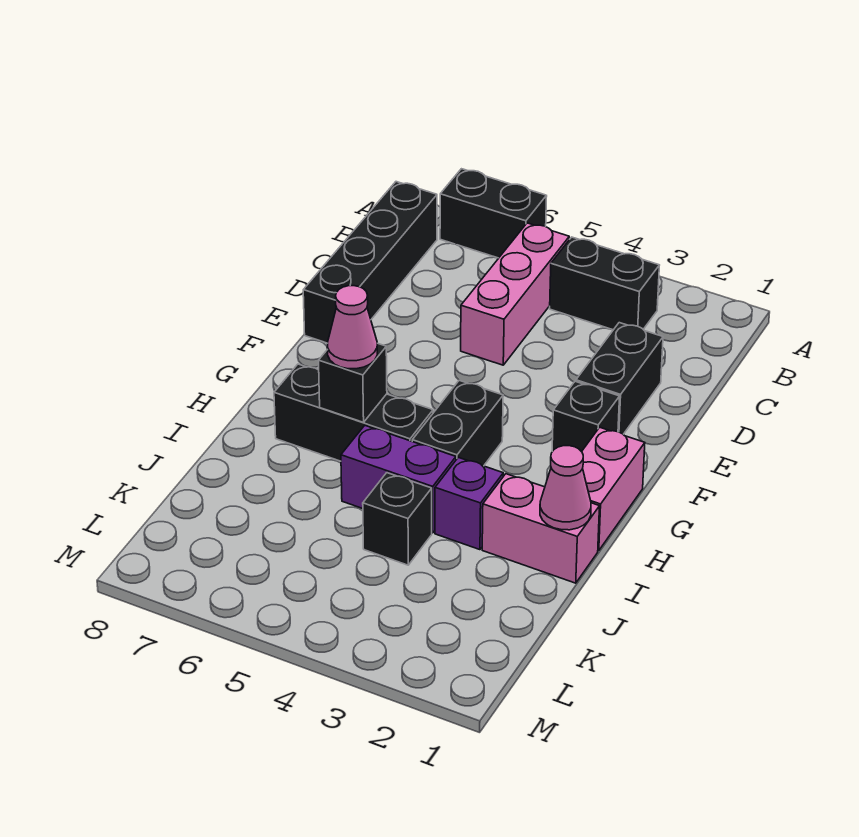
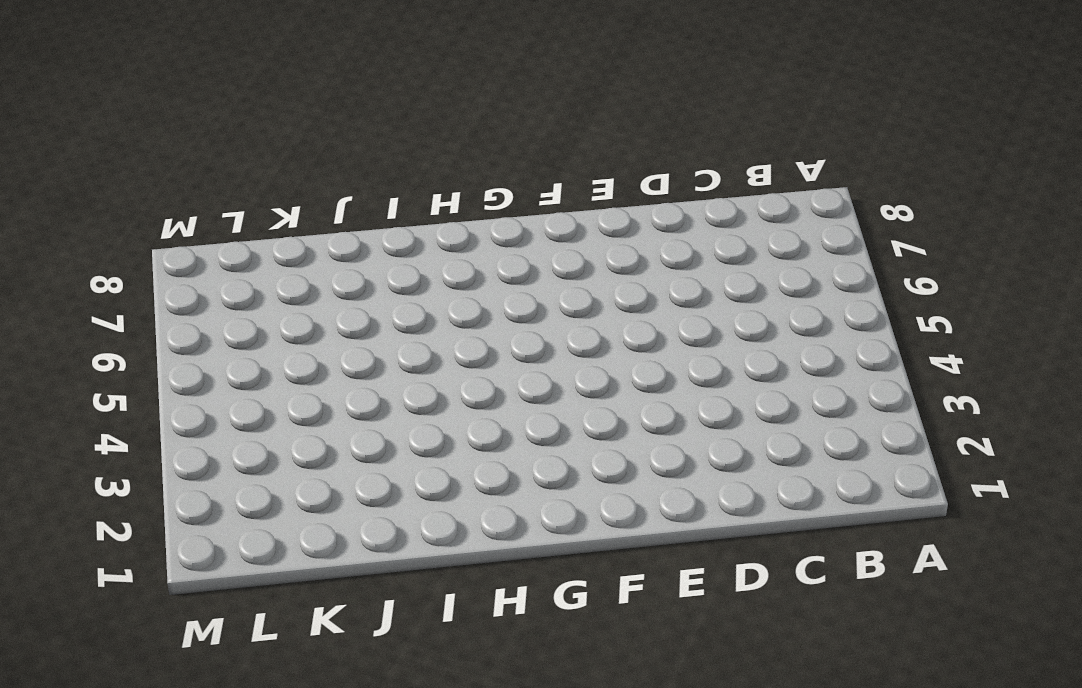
none -> black 1x2 brick [440,169,547,258]
none -> black 1x2 brick [550,237,659,330]
none -> pink 1x3 brick [461,223,569,365]

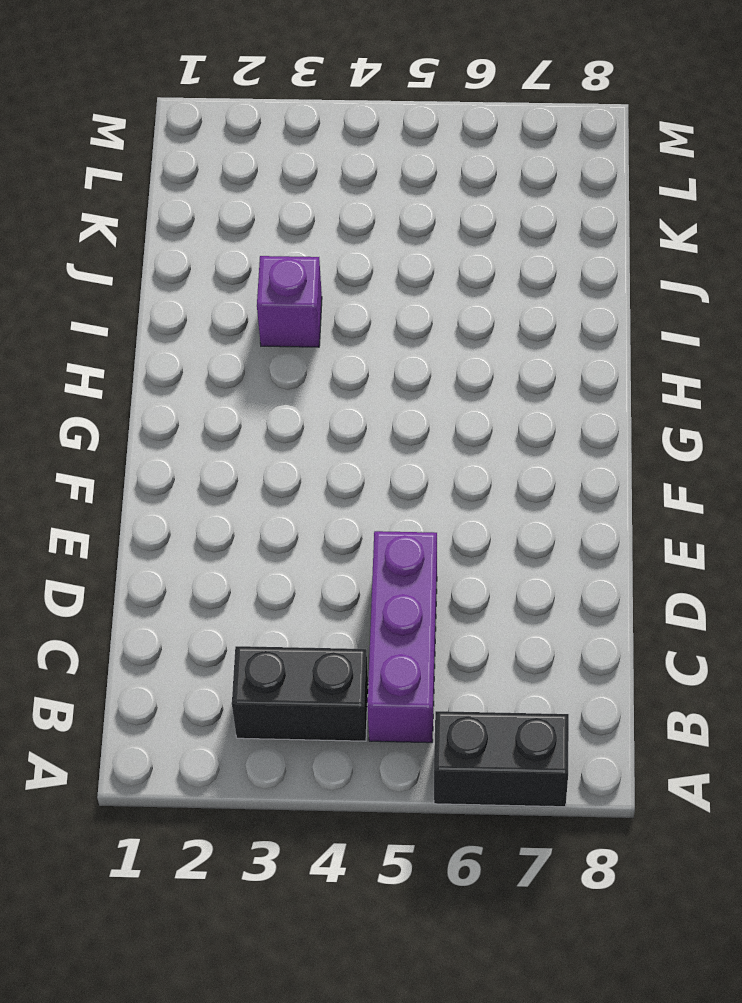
purple 1x3 brick [367,531,437,743] -> pink 1x3 brick [461,223,569,365]
none -> black 1x4 brick [303,182,437,343]
none -> black 1x2 brick [576,323,663,434]
none -> black 1x1 brick [552,381,620,452]

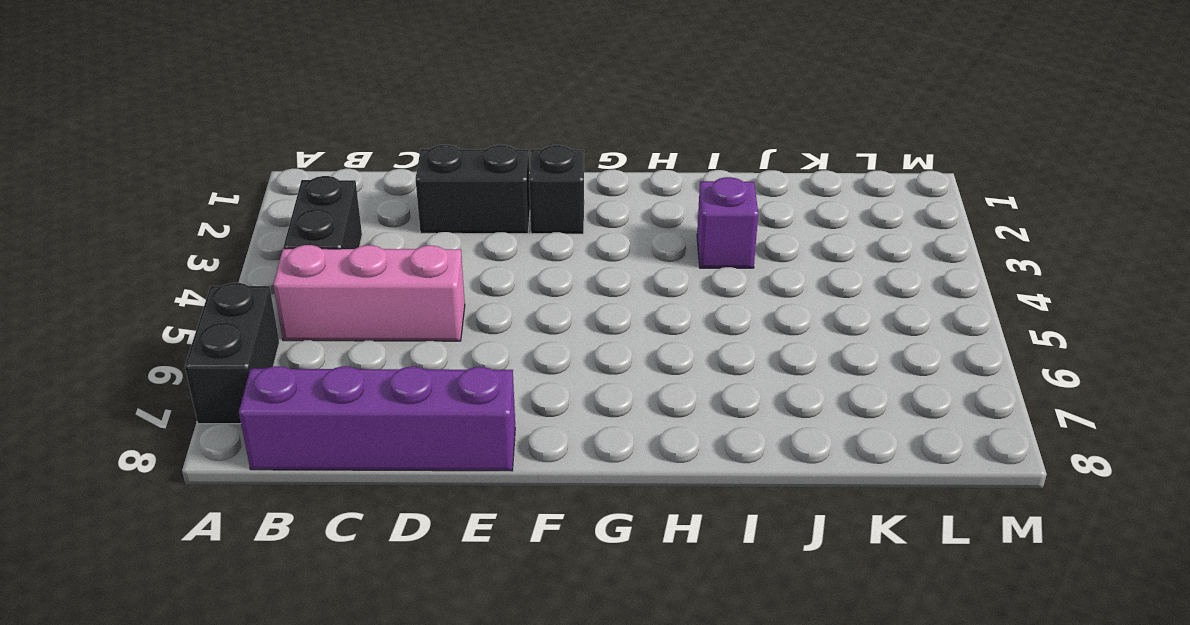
purple 1x4 brick [239,366,515,471] -> black 1x4 brick [303,182,437,343]
none -> pink 1x2 brick [582,427,645,551]
none -> black 1x2 brick [412,380,503,466]
none -> black 1x3 brick [274,364,433,461]

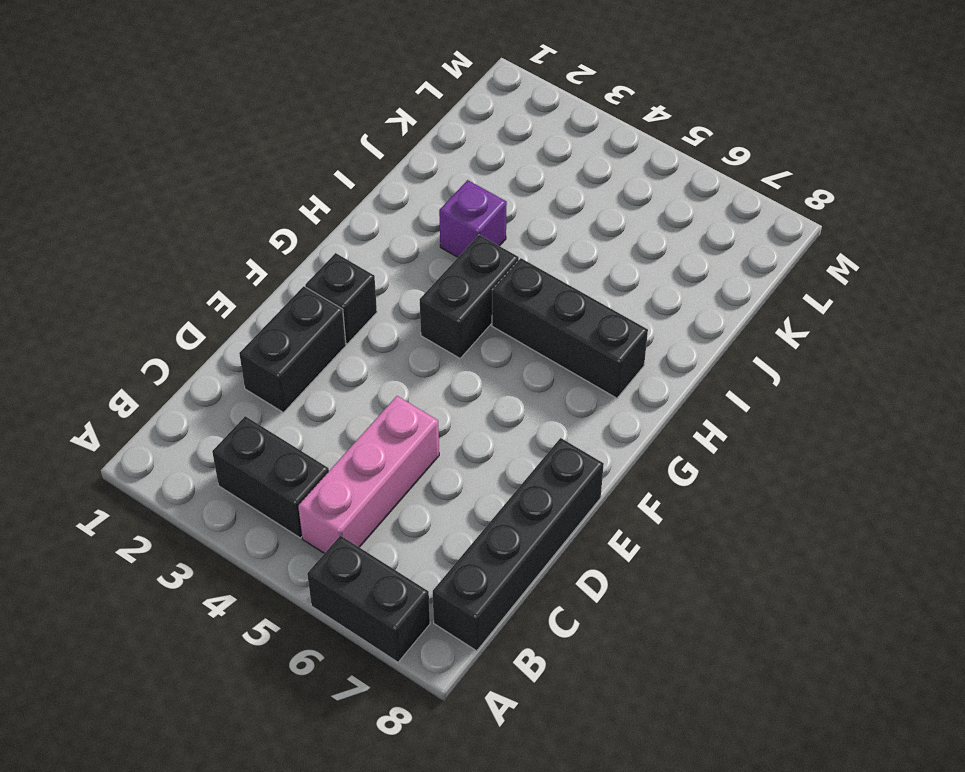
none -> pink 1x2 brick [582,427,645,551]
none -> pink 1x2 brick [482,474,600,583]
none -> purple 1x2 brick [341,426,456,533]

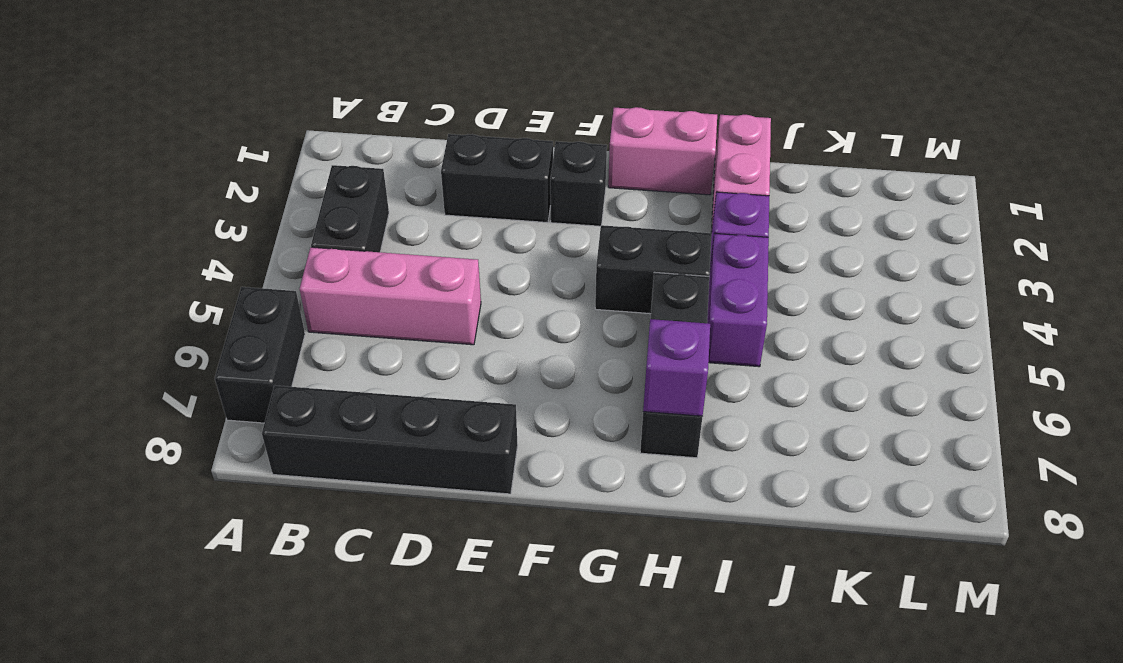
purple 1x1 brick [643,319,710,416] -> none
none -> black 1x1 brick [363,473,432,565]
none -> black 1x1 brick [319,343,387,422]
none -> pink 1x1 cone [540,446,591,530]

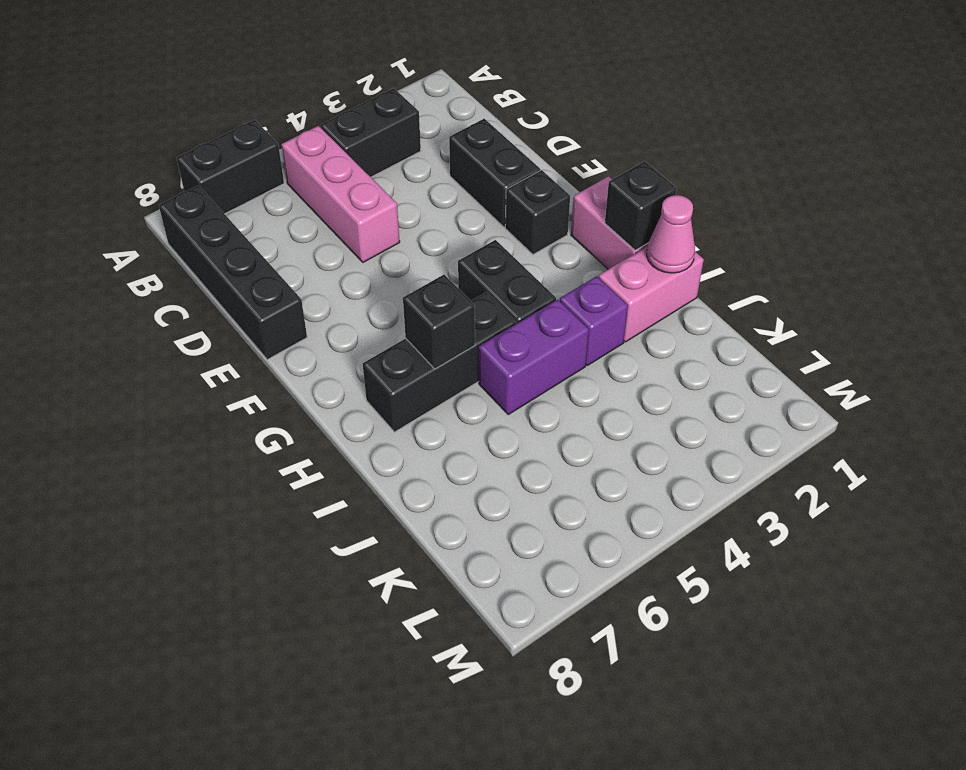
black 1x1 brick [605,161,677,251] -> black 1x1 brick moved to [363,473,432,565]
none -> pink 1x1 cone [327,286,377,369]

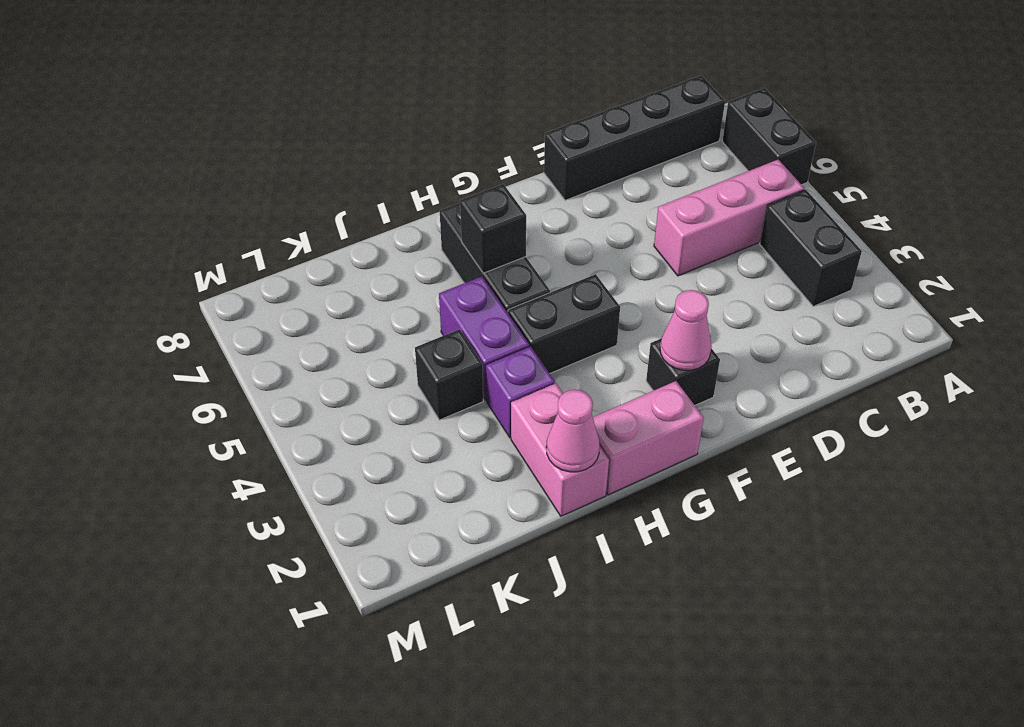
pink 1x1 cone [660,290,712,370] -> pink 1x1 cone moved to [327,286,377,369]
none -> black 1x2 brick [576,323,663,434]

